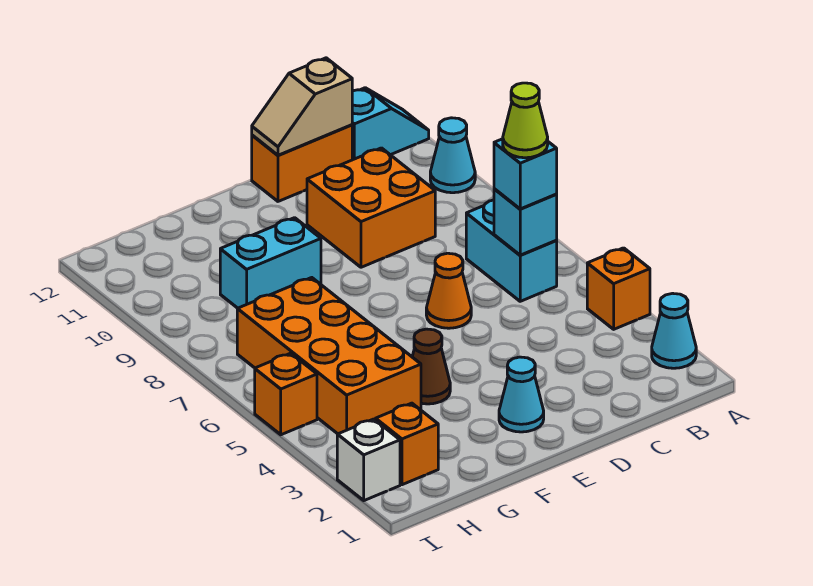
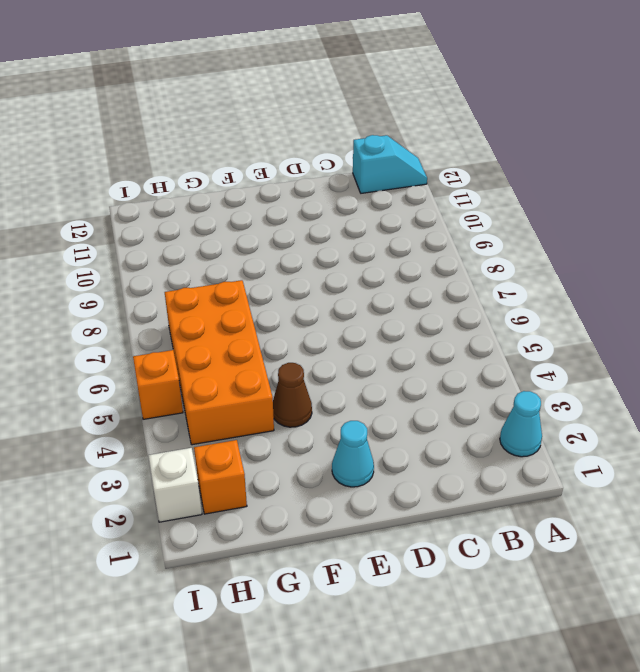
none -> orange 1x1 brick [587,248,650,329]
none -> cyan 1x1 cone [430,118,475,193]
none -> cyan 1x2 brick [466,200,557,301]

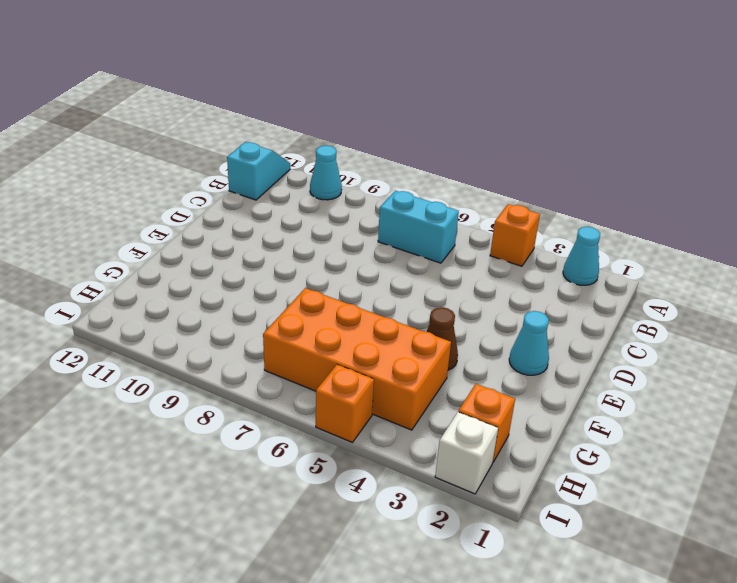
none -> orange 2x2 brick [307,148,435,267]
none -> orange 1x2 brick [252,125,352,201]
none -> orange 1x1 cone [426,253,471,328]

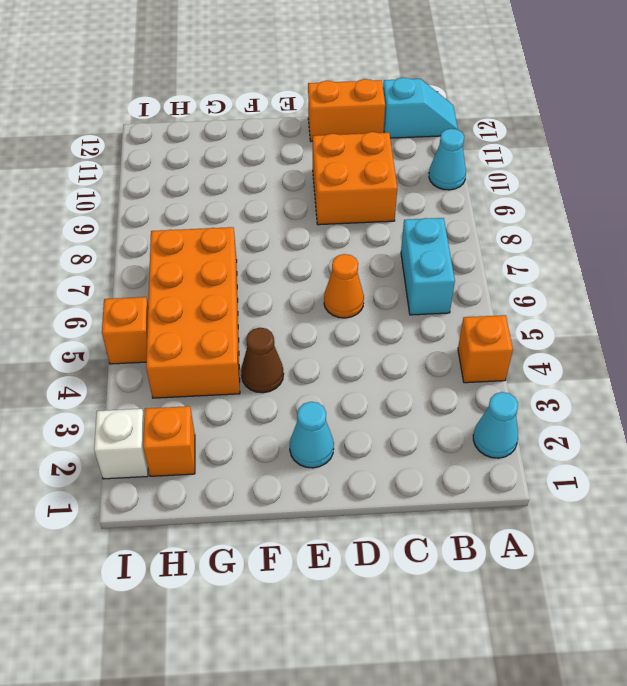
none -> cyan 1x2 brick [220,218,321,308]
none -> cyan 1x1 brick [494,189,557,255]
none -> tan 1x2 slope [252,58,352,155]

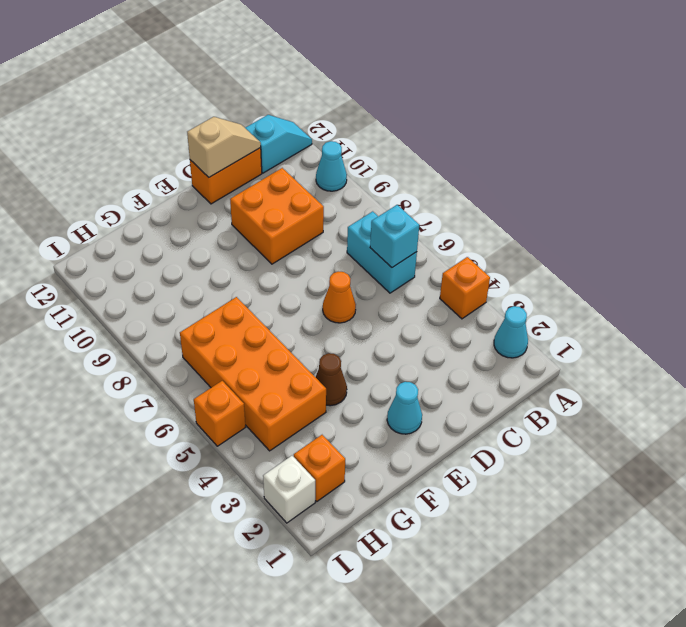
tan 1x2 slope [187,117,261,177] -> tan 1x2 slope turned to [252,58,352,155]
none -> cyan 1x2 brick [220,218,321,308]
none -> cyan 1x1 brick [494,139,557,209]
none -> lime 1x1 cone [503,83,548,158]

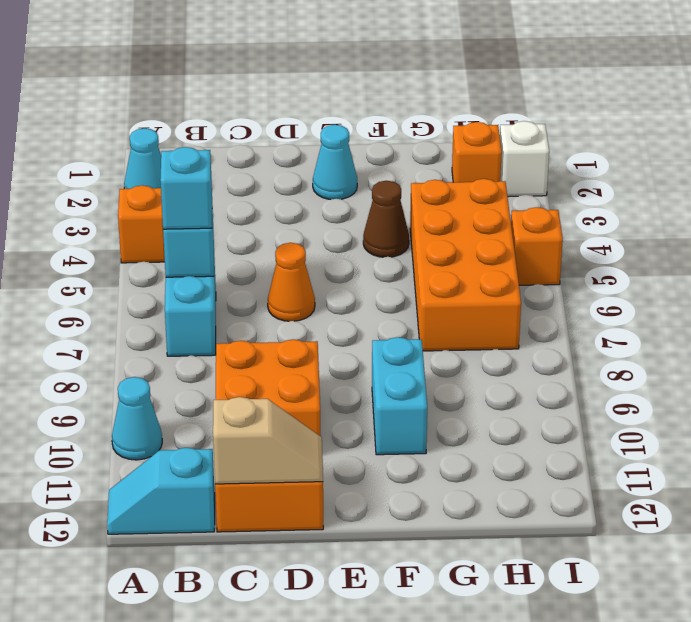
cyan 1x2 brick [372,337,427,455] -> cyan 1x2 brick turned to [220,218,321,308]
none -> lime 1x1 cone [503,83,548,158]

